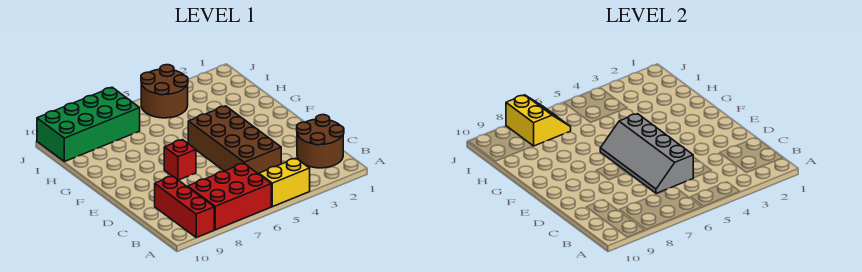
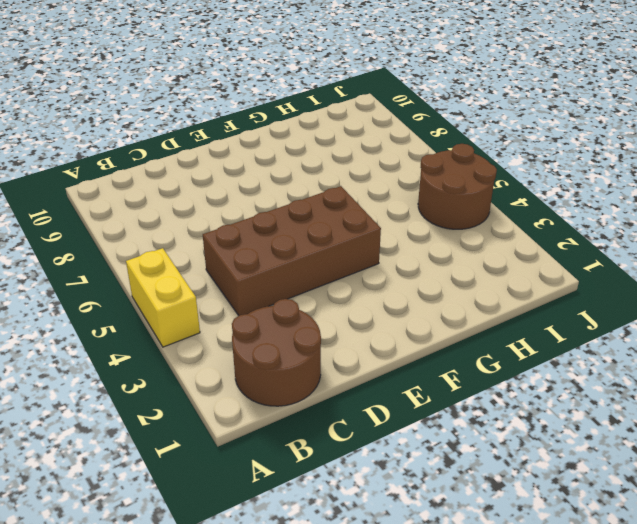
none -> red 2x3 brick [188,163,271,230]
none -> red 1x3 brick [155,176,214,237]

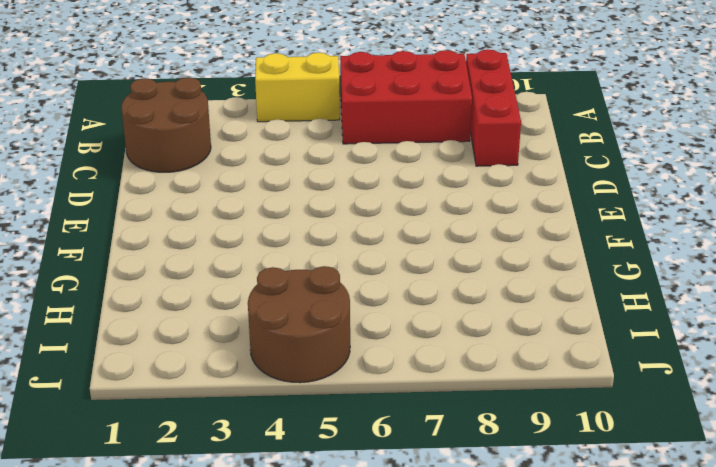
none -> brown 2x4 brick [188,106,281,174]
none -> red 1x1 brick [164,140,196,180]

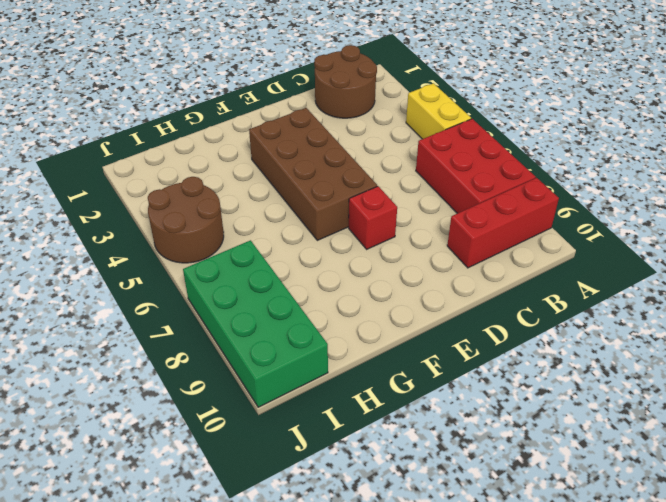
brown 2x4 brick [249,108,377,240] -> brown 2x4 brick turned to [188,106,281,174]
none -> grey 2x4 slope [600,114,693,193]
none -> yellow 2x2 slope [506,95,571,146]

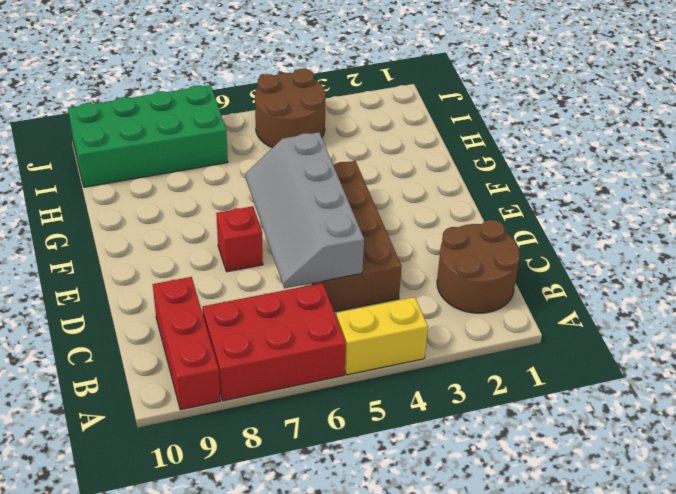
none -> yellow 2x2 slope [506,95,571,146]

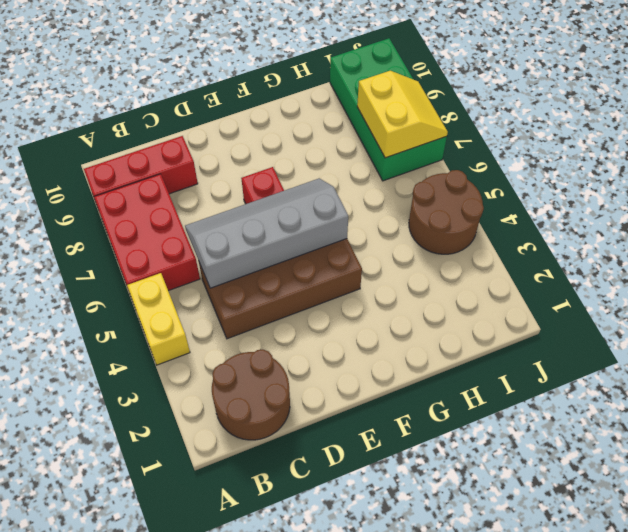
yellow 2x2 slope [357,71,448,158] -> yellow 2x2 slope turned to [506,95,571,146]

